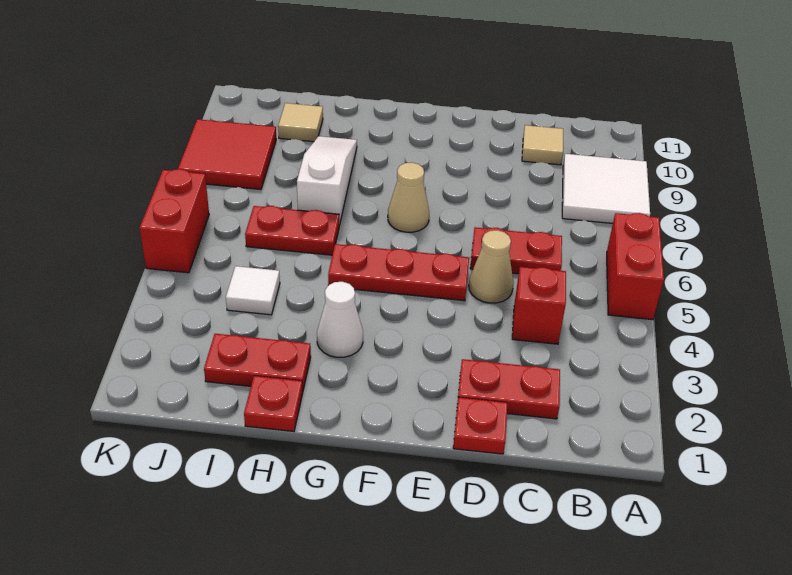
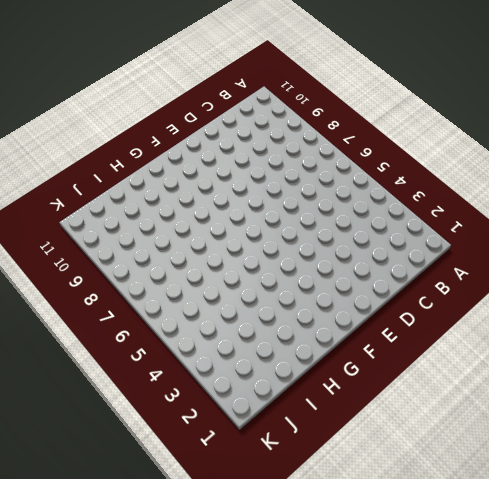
none -> red 1x2 brick [607,213,664,320]
none -> white 2x2 tile [562,154,650,223]
none -> red 1x2 plate [458,359,560,419]

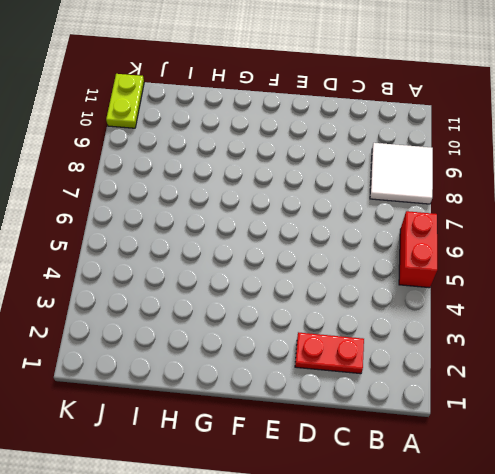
lime 1x2 plate [106,74,144,128] -> none
none -> red 1x1 brick [512,267,566,344]
none -> red 1x2 plate [470,227,562,274]
none -> tan 1x1 tile [522,125,563,165]

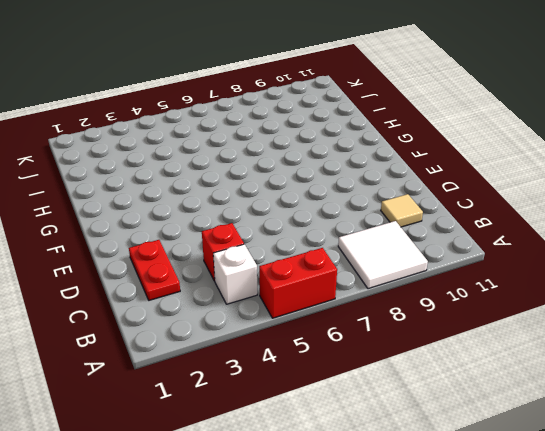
white 1x1 brick [213,244,257,304] -> none
none -> red 1x2 plate [470,227,562,274]
none -> red 1x1 plate [453,397,507,454]
none -> tan 1x1 cone [469,230,514,303]

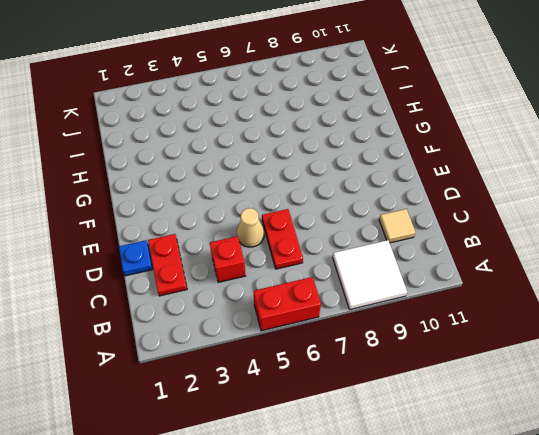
blue 1x1 plate [119,240,153,276] -> red 1x1 plate [453,397,507,454]
none -> red 1x3 plate [328,244,469,301]
none -> tan 1x1 cone [388,163,429,232]
none -> white 1x1 cone [317,282,363,357]

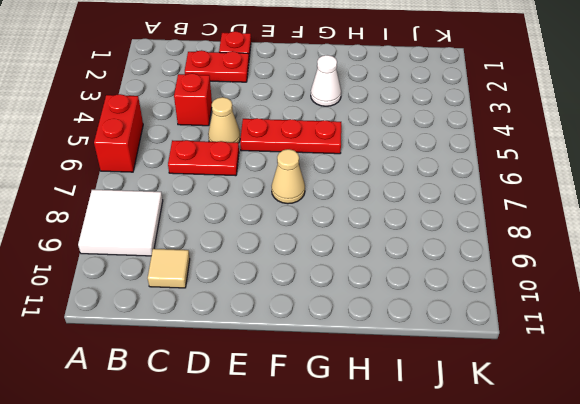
none -> red 1x1 plate [244,376,303,431]
none -> red 1x2 plate [204,334,311,392]
none -> red 1x2 plate [245,206,339,255]

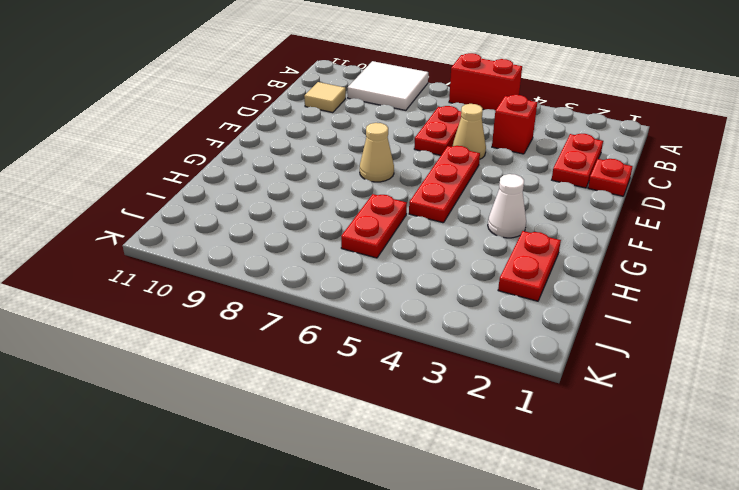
none -> red 1x1 plate [244,376,303,431]
none -> white 1x3 slope [297,136,357,225]
none -> white 1x1 tile [226,266,280,315]

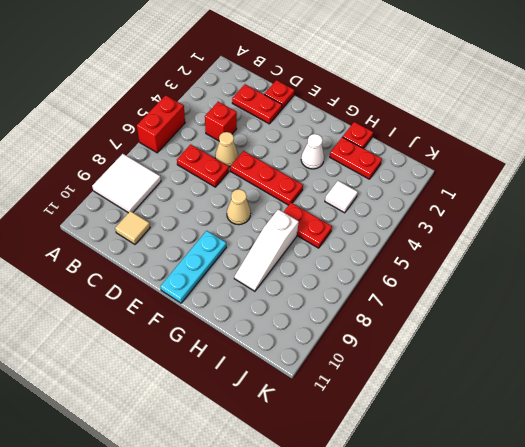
cyan 1x3 plate [161,231,226,303] -> none
none -> tan 1x1 tile [278,103,323,142]
none -> red 2x2 tile [178,119,276,189]
none -> red 1x2 brick [139,169,209,273]

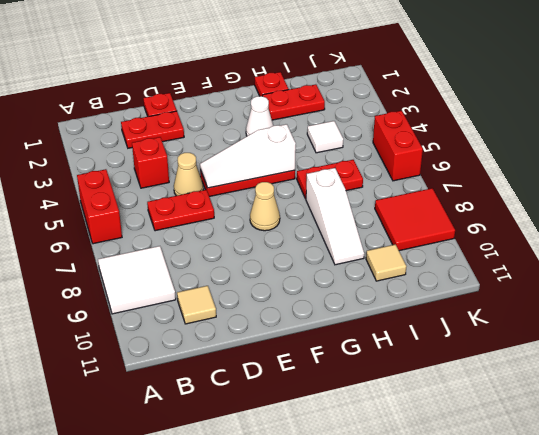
white 1x3 slope [200,124,296,188] -> none

